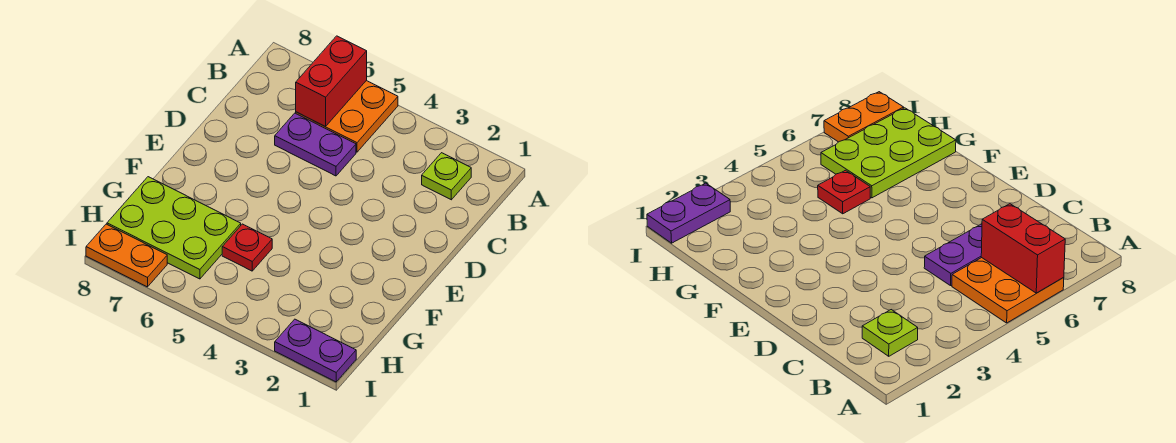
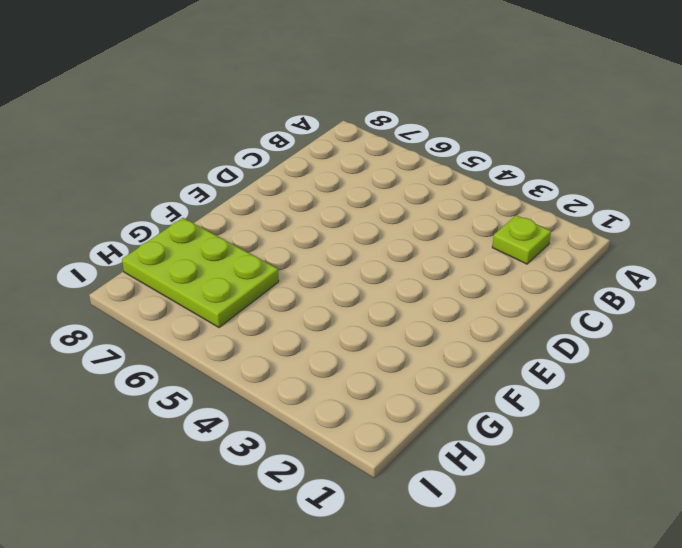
none -> orange 2x2 plate [296,81,398,152]
none -> purple 1x2 plate [275,113,356,176]

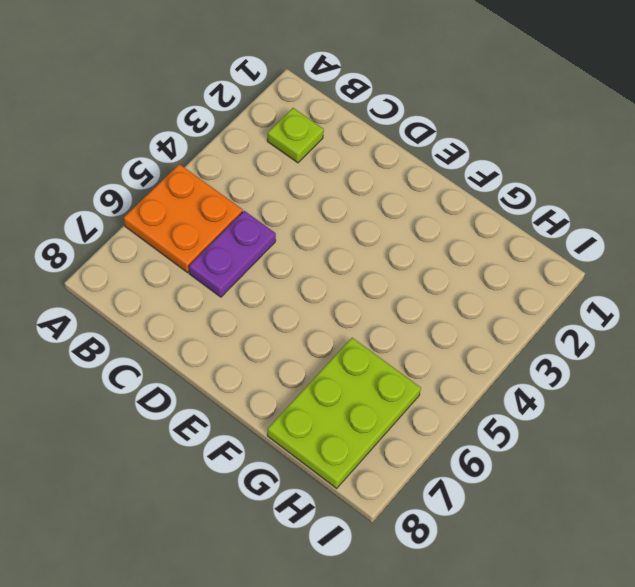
none -> red 1x1 plate [222,224,272,271]
none -> purple 1x2 plate [275,319,356,382]

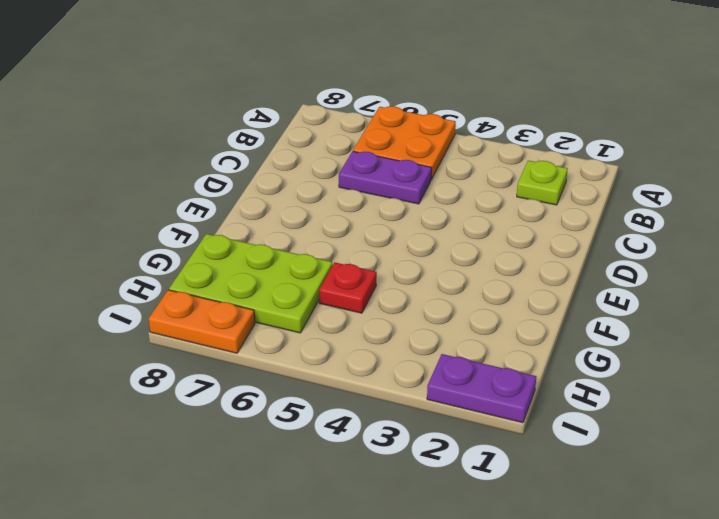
none -> red 1x2 brick [296,36,367,126]

